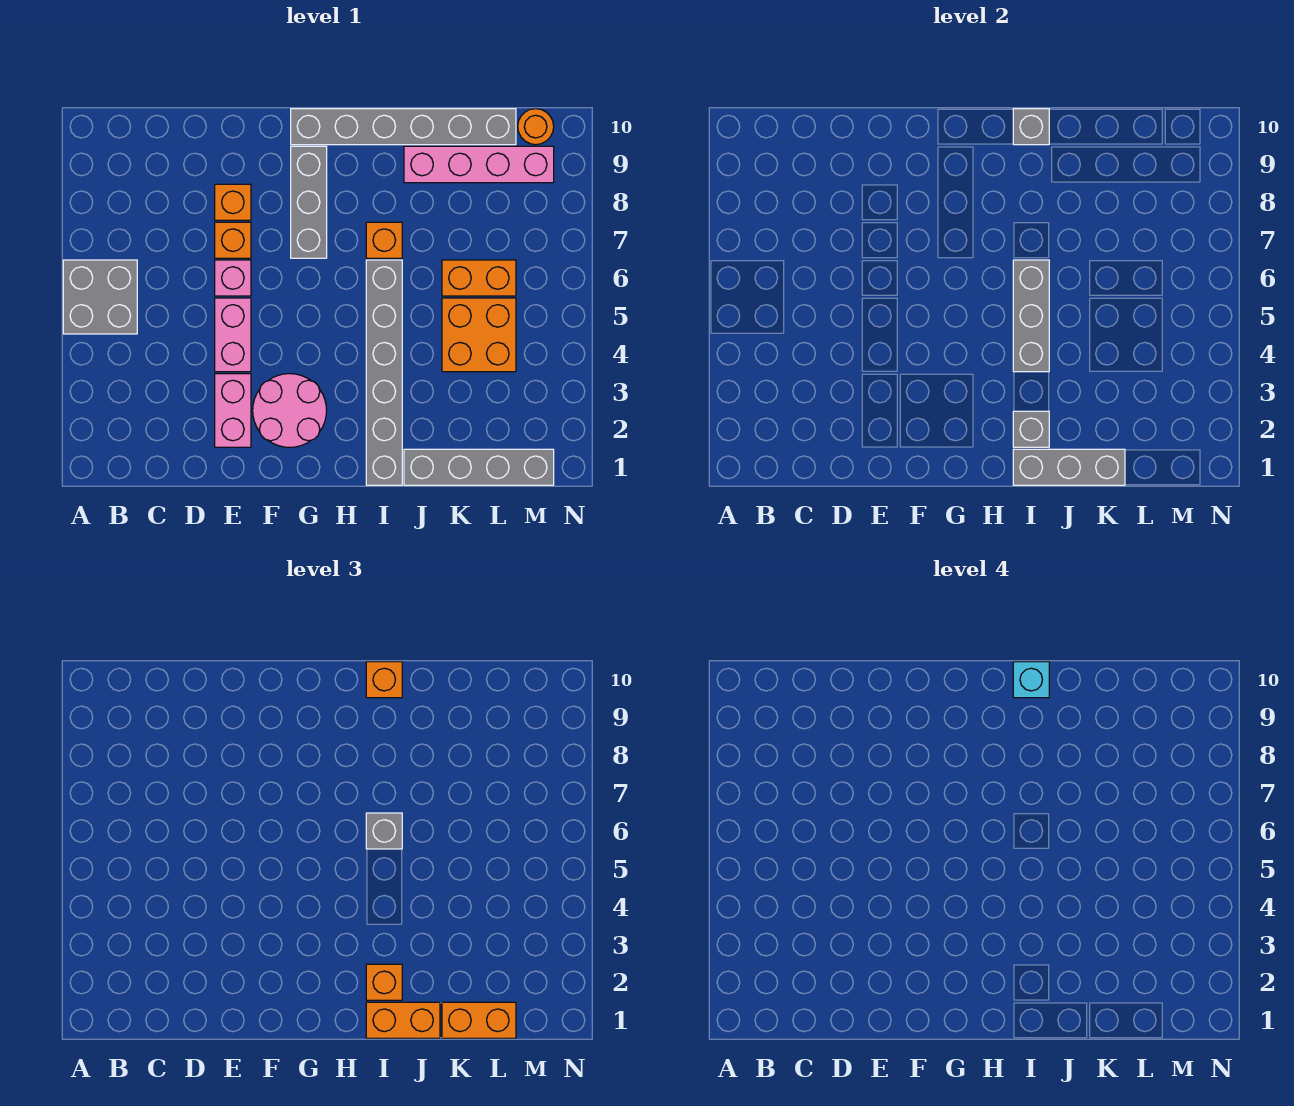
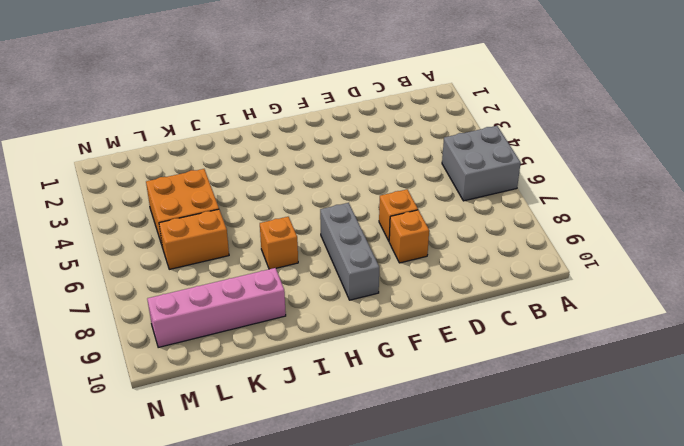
none -> pink 1x2 brick [215,374,251,447]
none -> pink 1x2 brick [215,298,251,372]
none -> pink 1x1 brick [215,260,251,296]

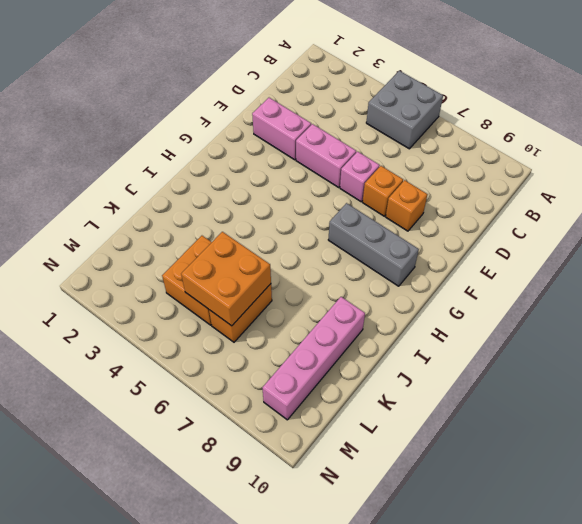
orange 2x2 brick [181,232,271,326] -> none
none -> pink 2x2 round brick [253,374,327,447]
none -> grey 1x6 brick [291,109,516,145]
none -> grey 1x6 brick [366,260,402,485]

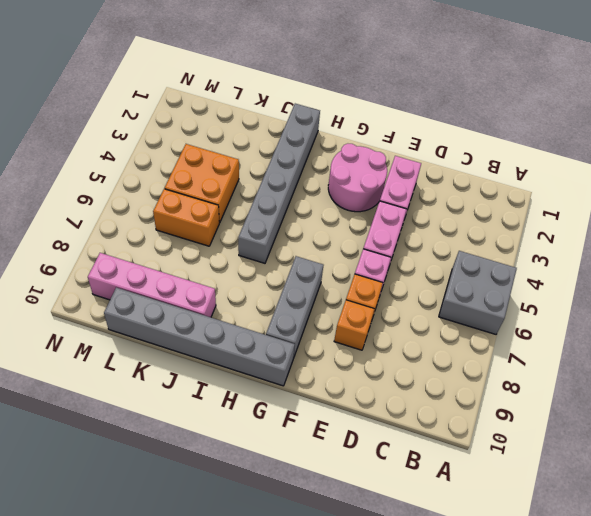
none -> orange 1x1 brick [366,222,402,258]
none -> grey 1x4 brick [404,449,554,485]
none -> orange 1x1 round brick [518,109,554,145]

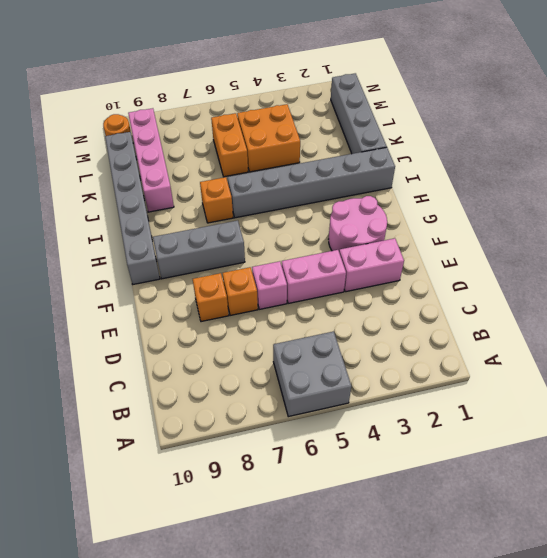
none -> grey 1x3 brick [1013,449,1125,485]
none -> grey 1x1 brick [1013,411,1049,447]
none -> grey 1x3 brick [1013,260,1049,372]

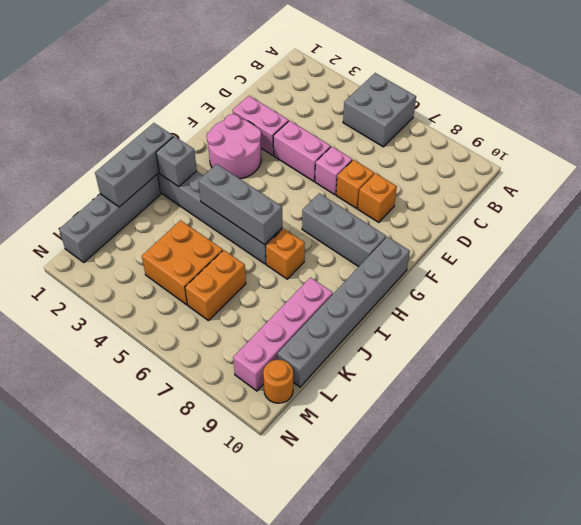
none -> grey 1x1 brick [1013,109,1049,145]
none -> orange 1x2 brick [366,1002,440,1038]
none -> orange 1x1 brick [366,964,402,1000]

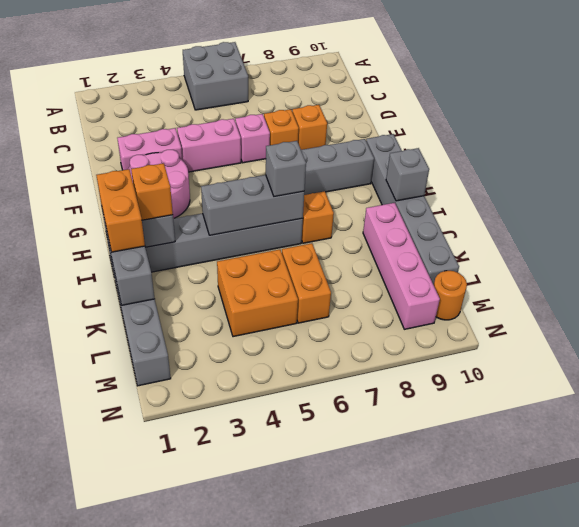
none -> orange 1x1 brick [366,662,402,698]
none -> orange 1x2 brick [442,1002,516,1038]
none -> cyan 1x1 brick [1013,662,1049,698]

